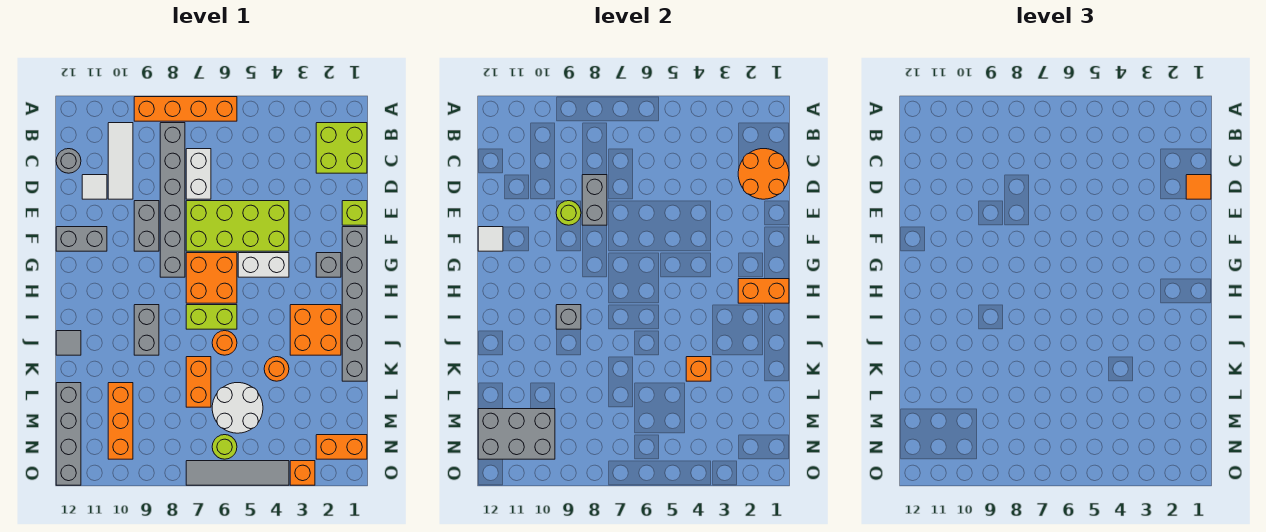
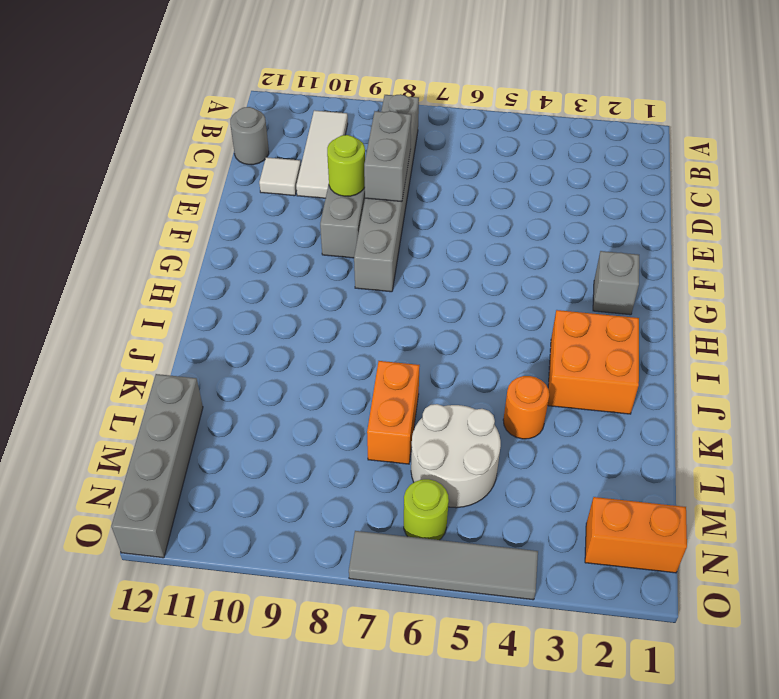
none -> orange 1x4 brick [134,97,237,121]
none -> lime 2x2 brick [316,123,367,173]
none -> white 1x2 brick [186,149,211,199]
none -> lime 1x1 brick [342,201,367,225]

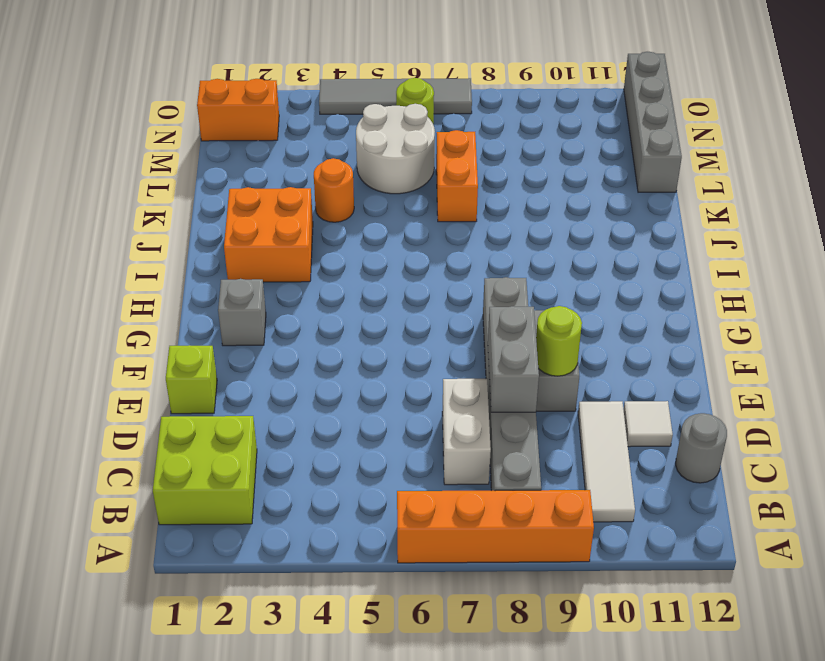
none -> lime 2x4 brick [186,201,289,251]
none -> grey 1x6 brick [342,227,367,381]
none -> grey 1x2 brick [56,227,107,251]
none -> white 1x2 brick [238,253,289,277]

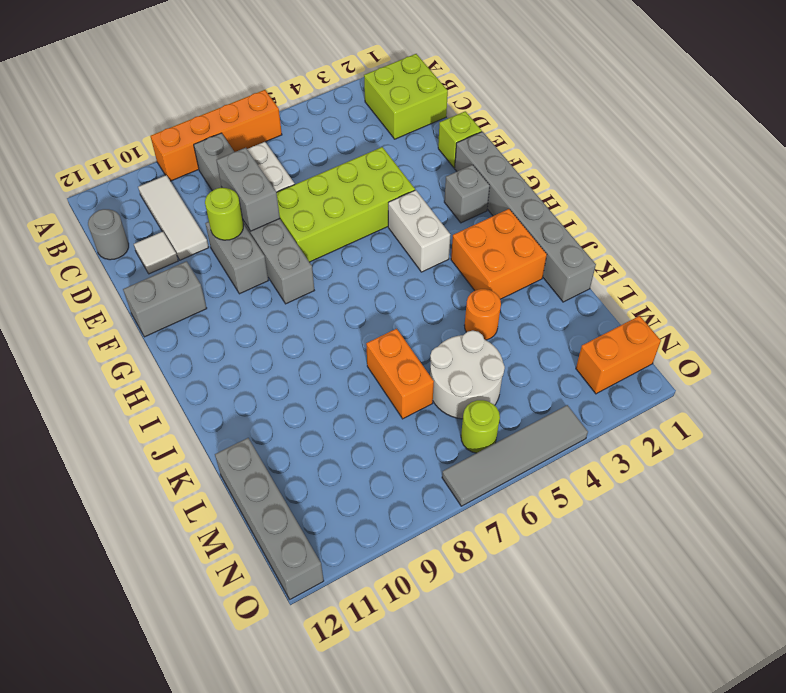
white 1x2 brick [388,190,450,272] -> white 1x2 brick turned to [238,253,289,277]
none -> orange 2x2 brick [186,253,237,303]
none -> lime 1x2 brick [186,305,237,329]
none -> grey 1x2 brick [134,305,159,355]
none -> orange 1x1 round brick [212,331,237,355]

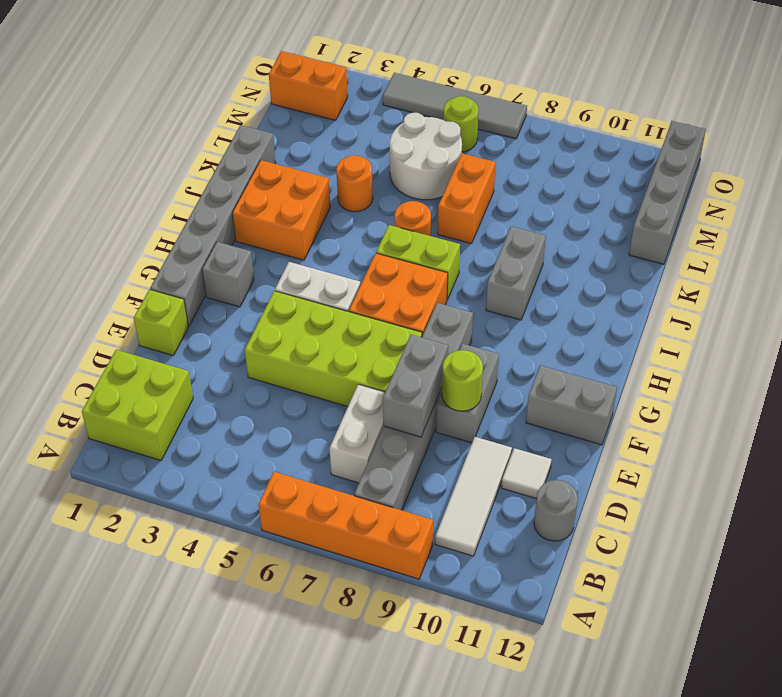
none -> grey 1x1 tile [56,331,81,355]
none -> orange 1x3 brick [108,383,133,459]
none -> orange 1x1 brick [290,461,315,485]
none -> orange 2x2 round brick [738,149,789,199]

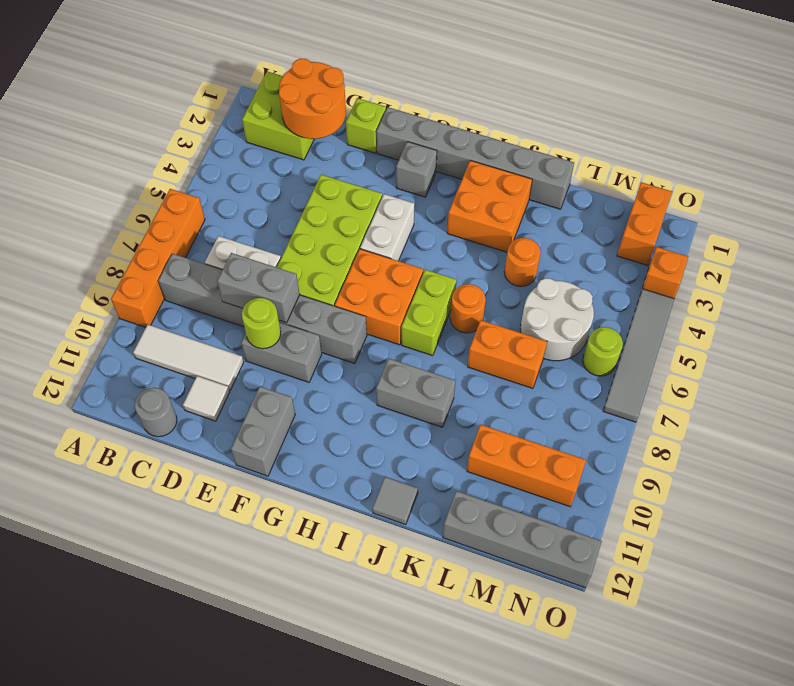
none -> white 1x1 tile [478,227,503,251]
none -> orange 1x2 brick [738,279,789,303]
none -> grey 1x1 brick [556,305,581,329]
none -> orange 1x1 brick [686,357,711,381]

